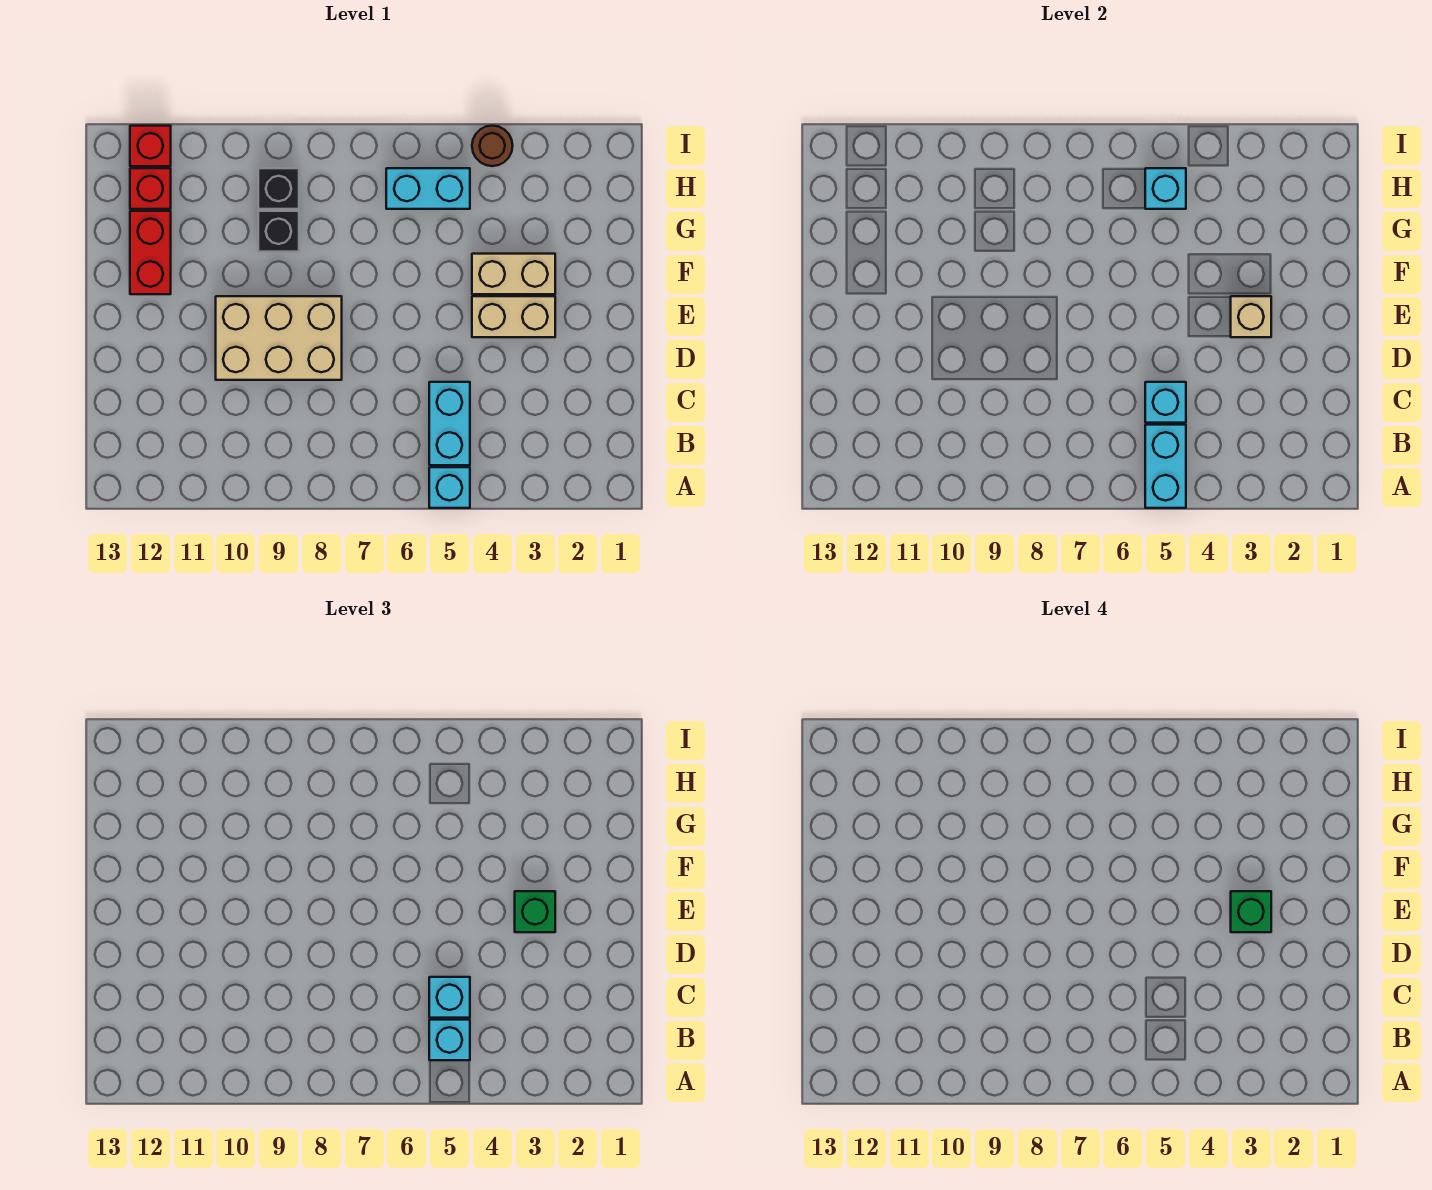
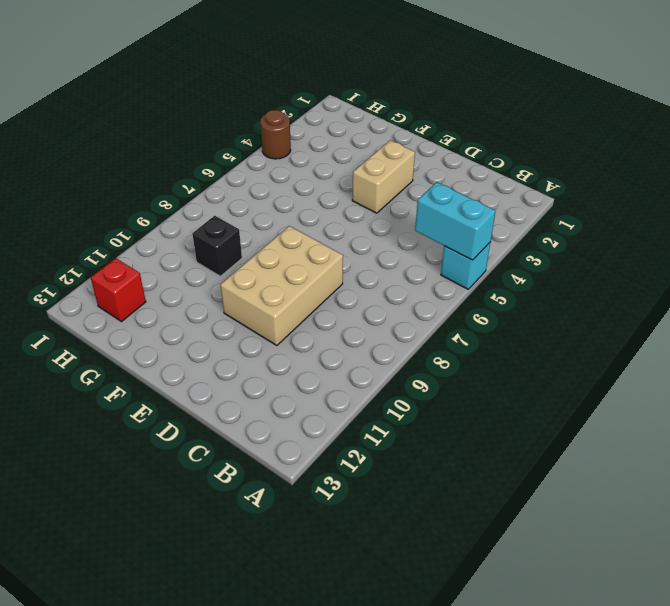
none -> cyan 1x2 brick [429,382,470,465]
none -> tan 1x2 brick [472,254,555,294]
none -> red 1x2 brick [130,211,171,294]

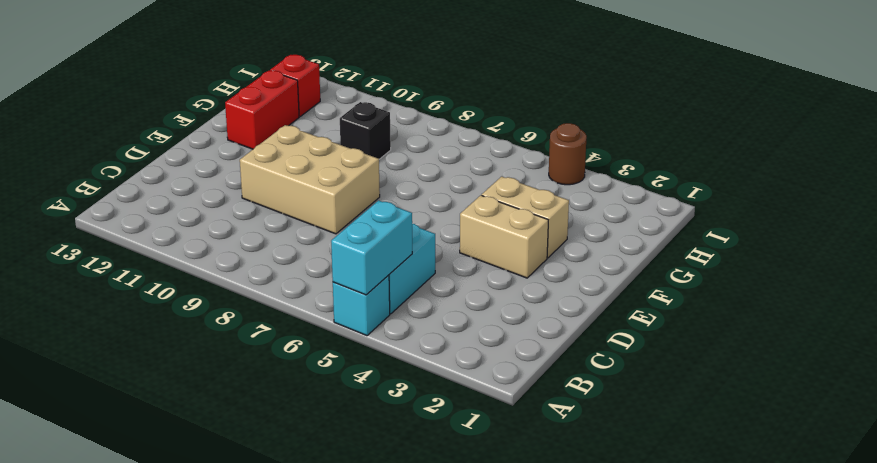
none -> cyan 1x2 brick [386,168,470,209]
none -> black 1x1 brick [258,168,299,209]
none -> red 1x1 brick [130,126,171,166]

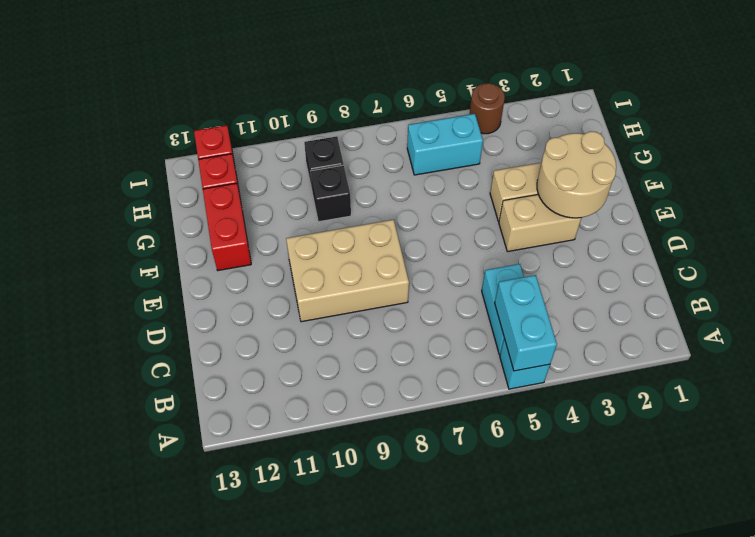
tan 2x2 round brick [537,131,616,218] -> tan 1x1 brick [1231,296,1271,337]
none -> cyan 1x1 brick [1145,382,1186,423]
none -> cyan 1x1 brick [1145,168,1186,209]
none -> cyan 1x1 brick [429,1020,470,1060]

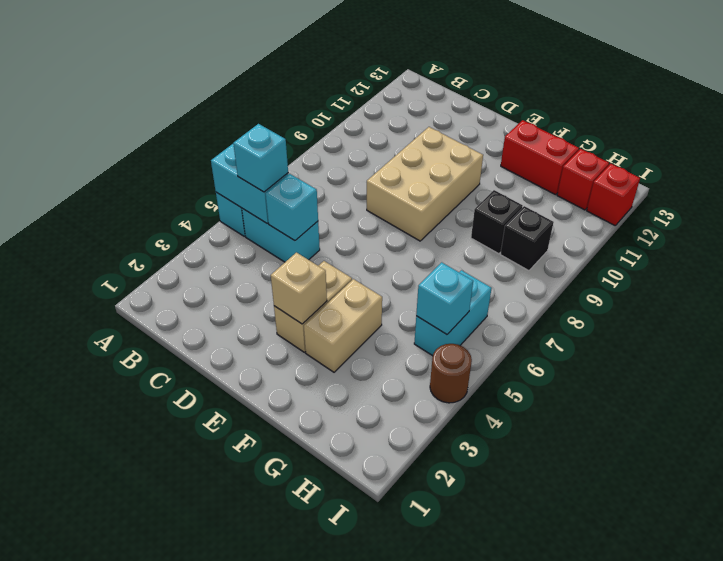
none -> cyan 1x1 brick [429,977,470,1018]
none -> green 1x1 brick [515,891,555,932]
none -> green 1x1 brick [1231,891,1271,932]

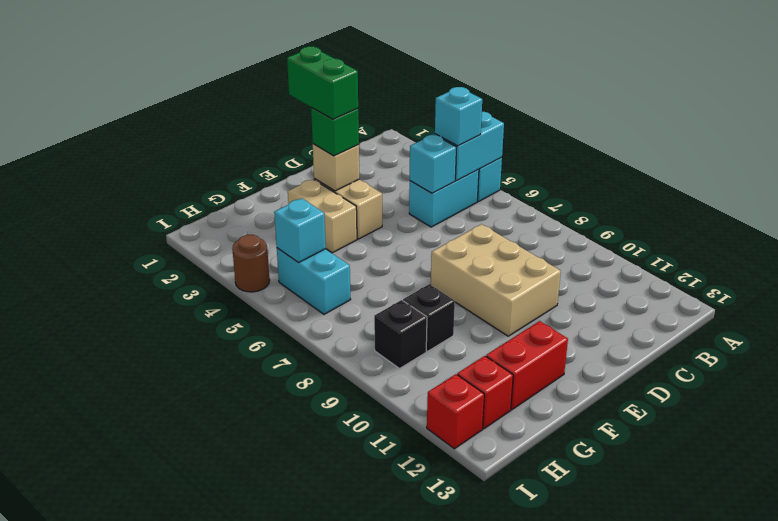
green 1x2 brick [287,47,358,119] -> green 1x1 brick [1231,891,1271,932]
none -> cyan 1x1 brick [429,977,470,1018]

